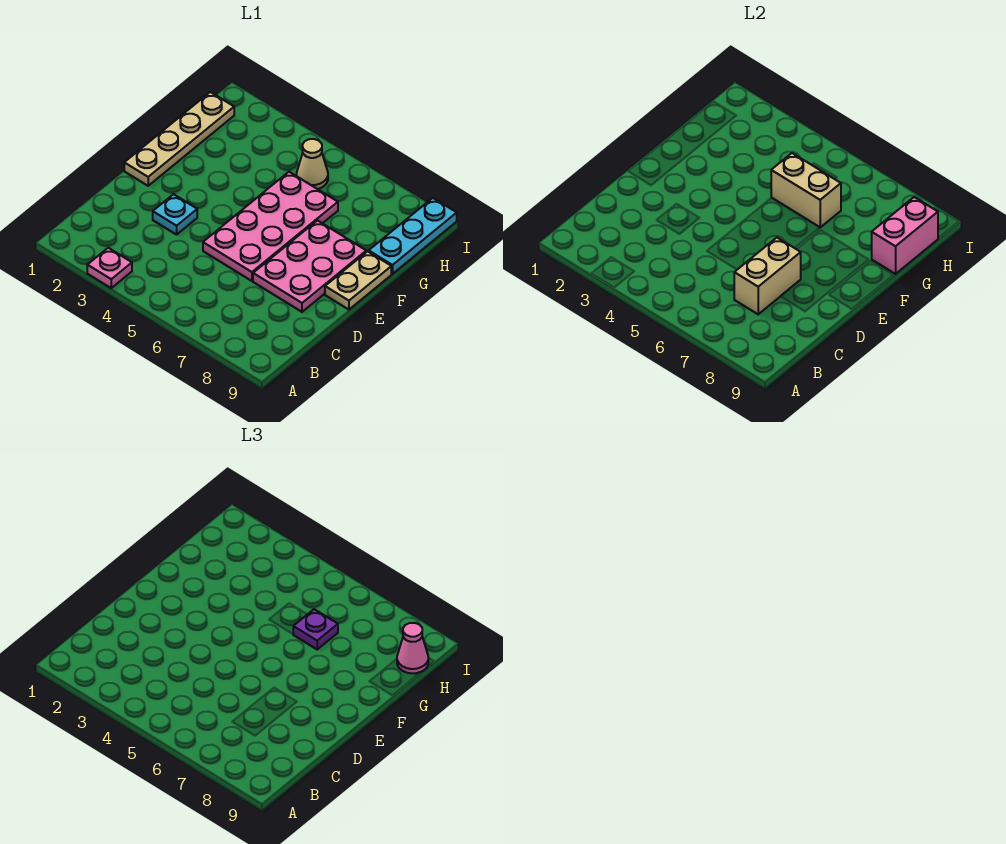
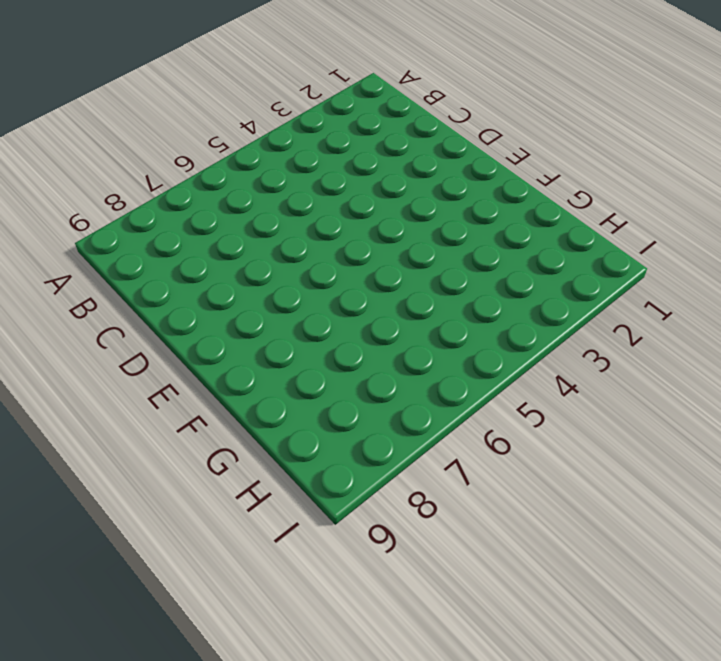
none -> pink 1x1 plate [87,248,132,288]
none -> cyan 1x1 plate [153,194,197,235]
none -> pink 2x4 plate [203,172,338,281]

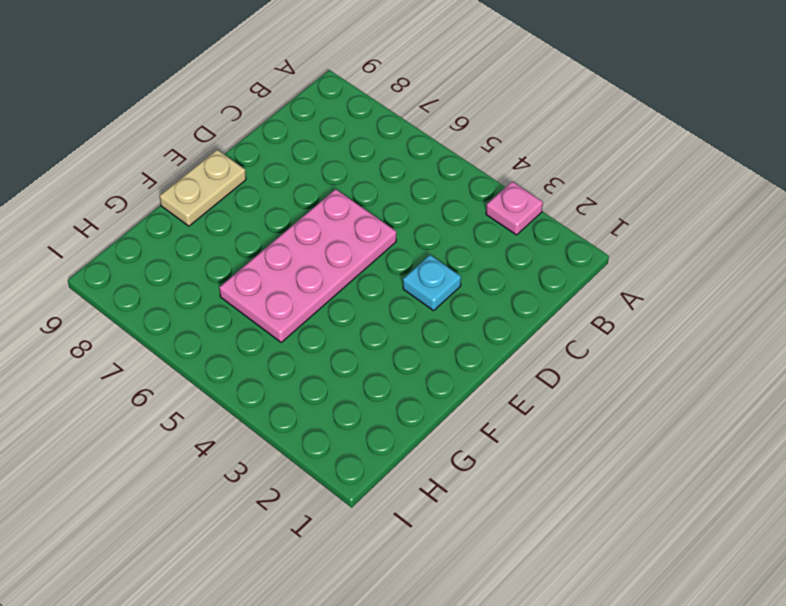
none -> pink 2x3 plate [253,220,366,312]
none -> tan 1x4 plate [124,92,234,186]
none -> cyan 1x3 plate [369,198,457,274]

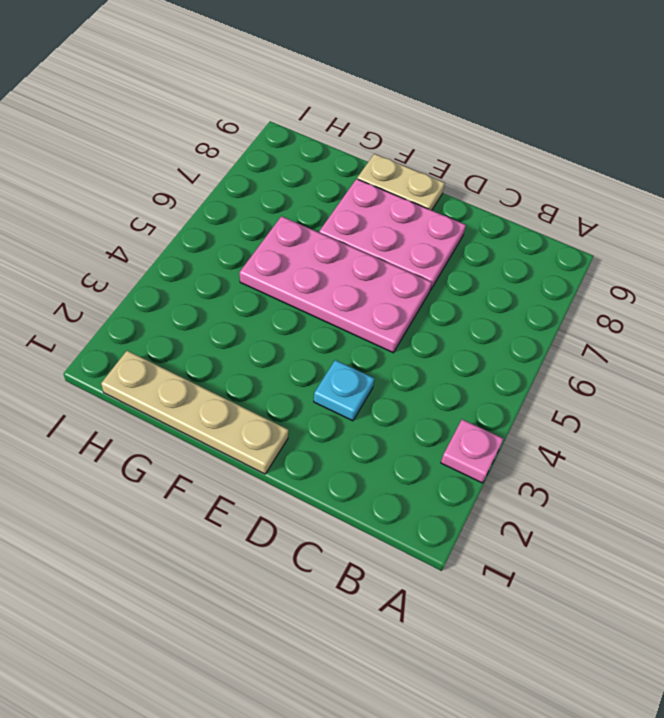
none -> cyan 1x3 plate [369,198,457,274]
none -> tan 1x1 cone [297,139,328,189]
none -> tan 1x2 brick [734,238,801,314]

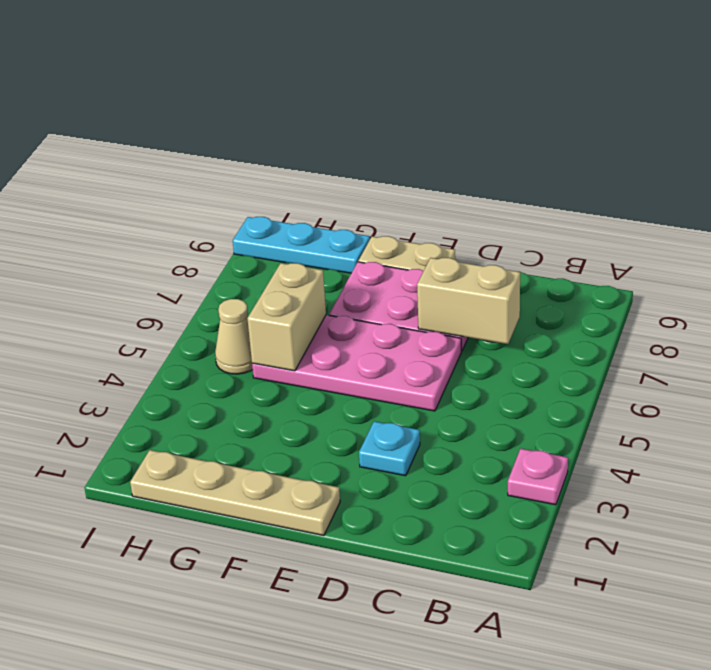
none -> pink 1x2 brick [872,197,938,274]
none -> purple 1x1 plate [293,609,338,649]
none -> pink 1x1 cone [397,623,428,673]

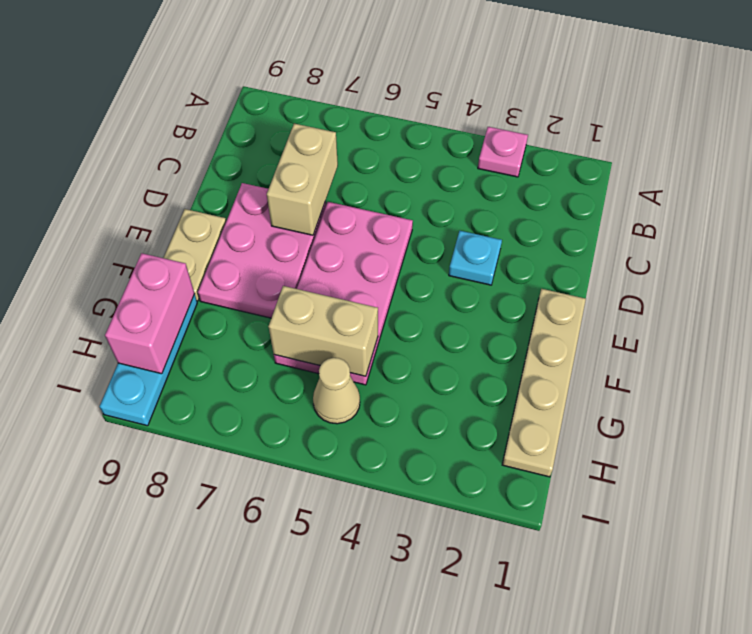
none -> purple 1x1 plate [293,609,338,649]
none -> pink 1x1 cone [397,623,428,673]

